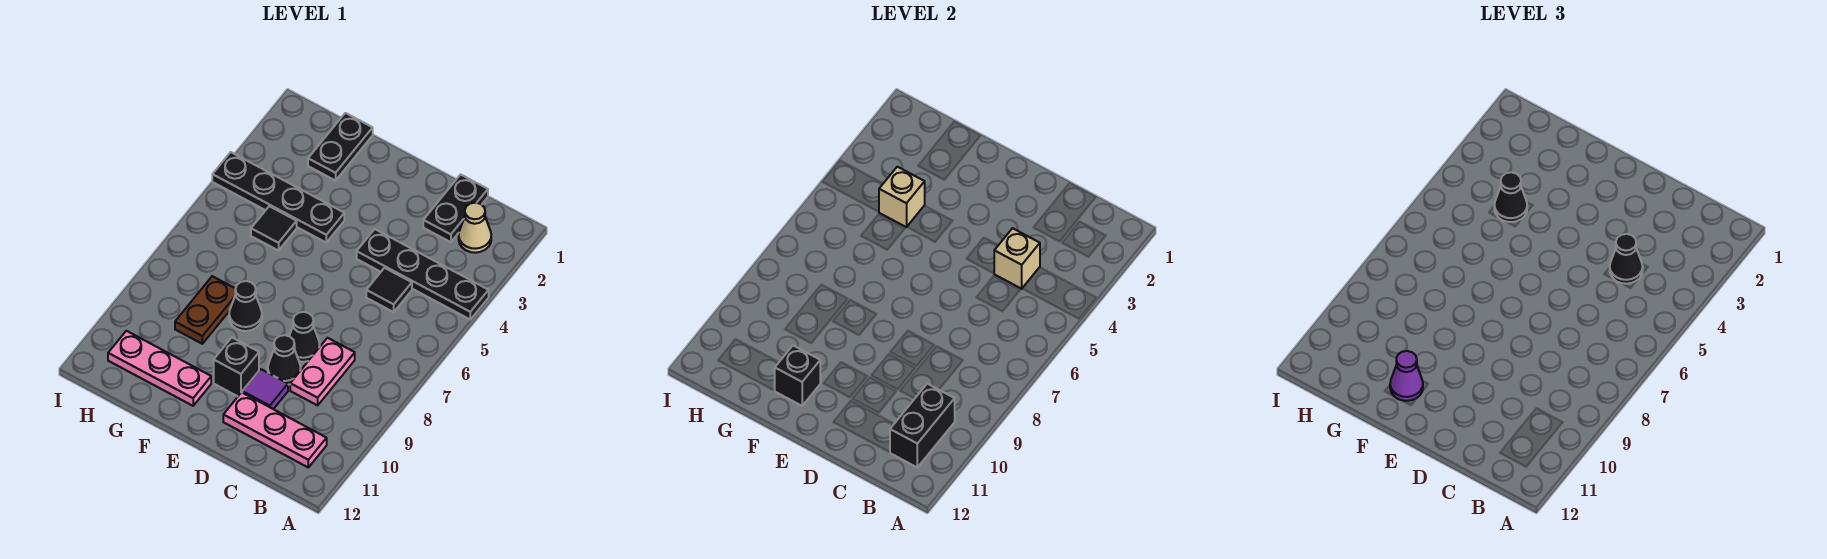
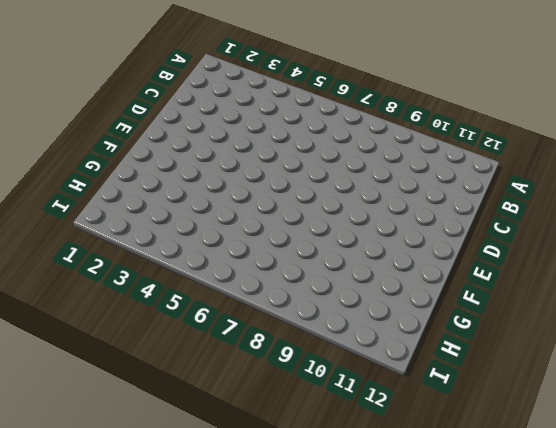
none -> black 1x4 plate [357,229,489,319]
none -> tan 1x1 cone [459,203,491,253]
none -> pink 1x3 plate [223,392,327,467]

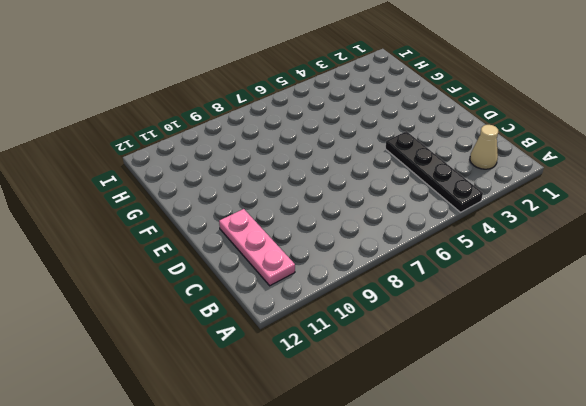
none -> black 1x2 plate [423,174,488,242]
none -> black 1x1 tile [366,268,412,312]
none -> pink 1x2 plate [290,338,355,405]

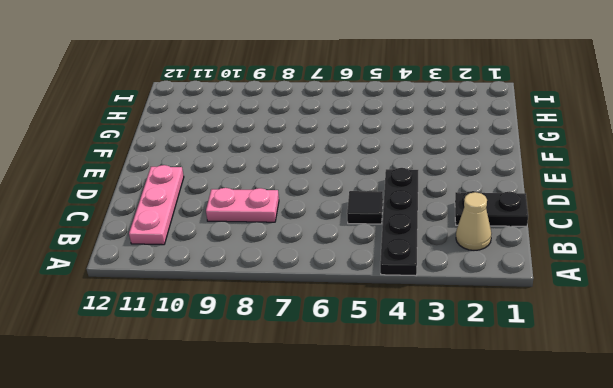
none -> black 1x1 cone [289,312,320,362]
none -> black 1x1 cone [268,335,301,385]
none -> purple 1x1 tile [242,369,288,409]

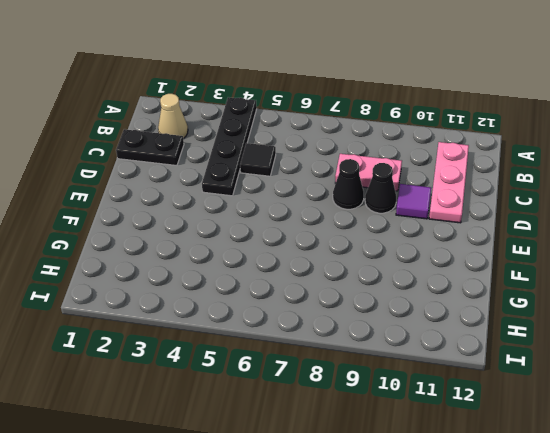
none -> black 1x1 brick [214,338,259,396]
none -> black 1x4 plate [212,152,344,242]
none -> black 1x1 cone [229,281,262,331]

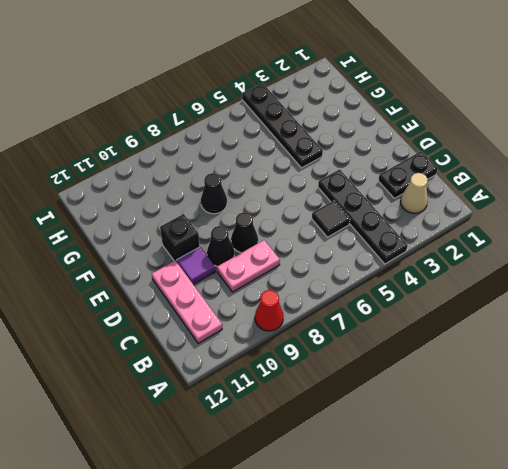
red 1x1 cone [255,290,284,331] -> none
none -> pink 1x3 plate [108,331,211,406]
none -> black 1x2 plate [308,113,373,181]
none -> black 1x1 tile [251,206,297,251]

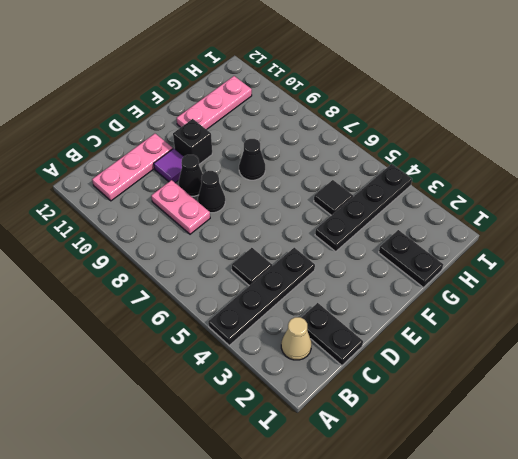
none -> brown 1x2 plate [175,276,236,344]
none -> black 1x2 brick [890,384,955,467]
none -> tan 1x1 brick [994,228,1040,289]

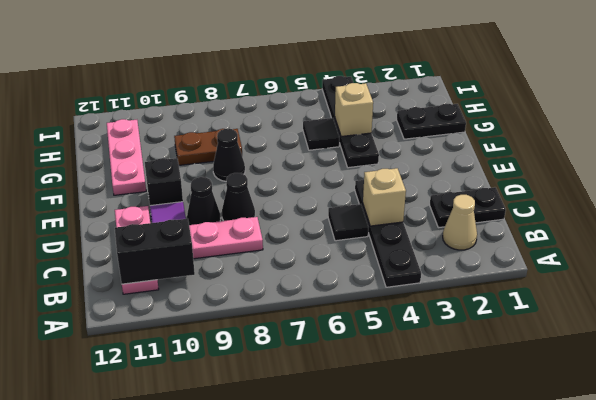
none -> black 1x1 brick [775,346,820,406]
none -> black 1x1 cone [1610,234,1643,284]
none -> purple 1x1 cone [1390,351,1423,401]

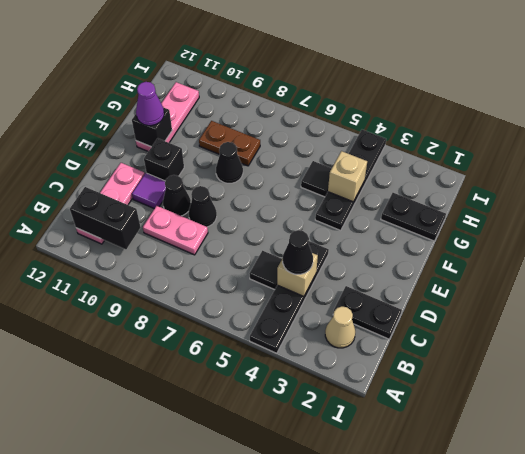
none -> black 1x1 cone [1494,172,1527,222]

